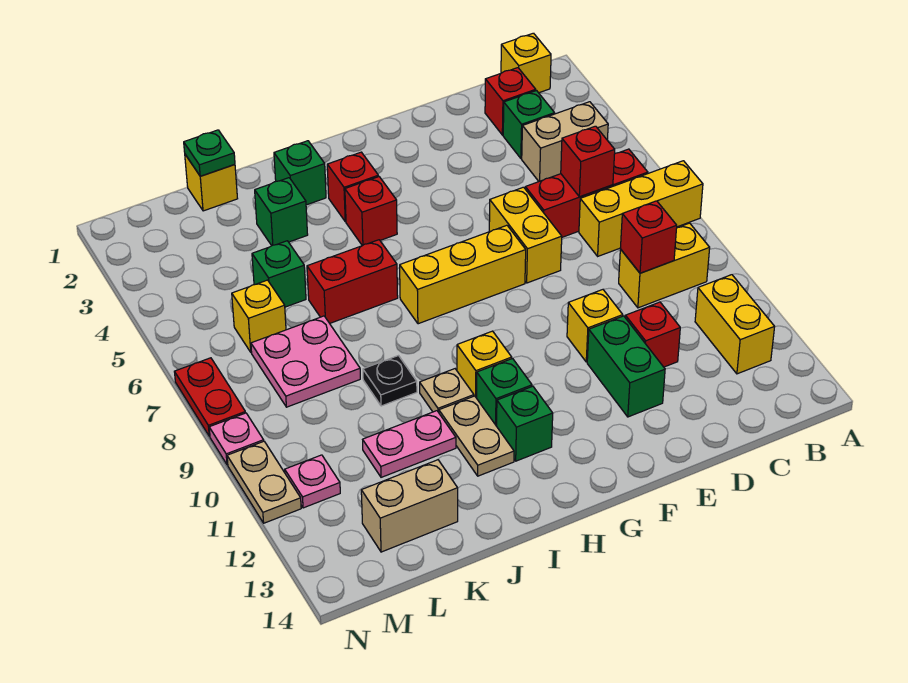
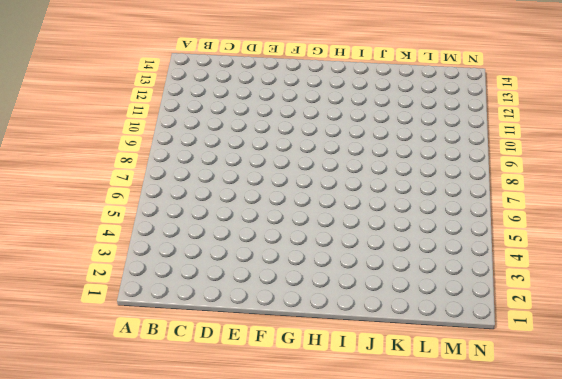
none -> yellow 1x3 brick [579,161,703,256]
none -> yellow 1x1 brick [501,33,551,93]
none -> tan 1x2 brick [522,102,608,181]
none -> red 1x3 brick [525,149,648,237]

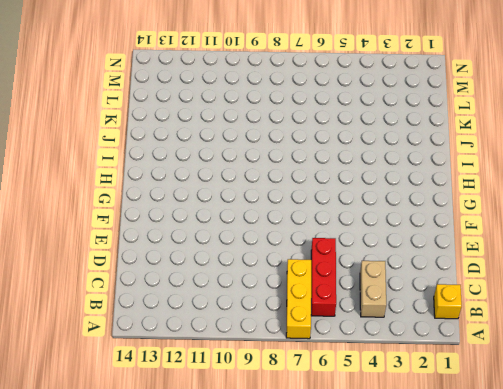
none -> yellow 1x2 brick [619,223,710,308]
none -> yellow 1x2 brick [695,275,775,374]
none -> red 1x1 brick [485,68,536,135]
none -> green 1x1 brick [503,91,555,159]

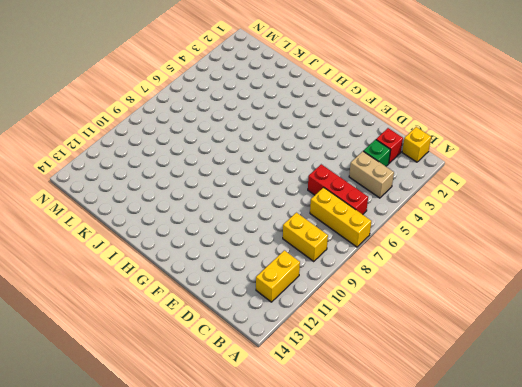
none -> red 1x1 brick [625,302,680,367]
none -> yellow 1x2 brick [489,187,562,283]
none -> yellow 1x1 brick [567,290,623,362]
none -> green 1x2 brick [587,316,665,417]

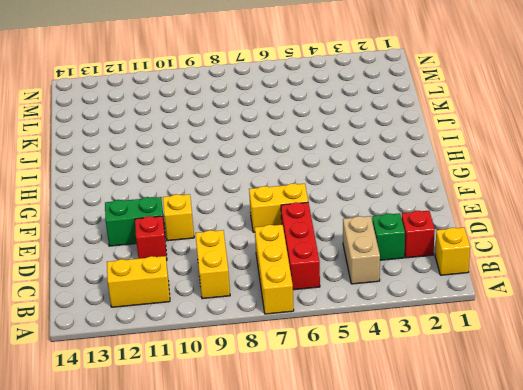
none -> yellow 1x3 brick [400,225,526,324]
none -> red 1x1 brick [327,152,378,222]
none -> red 1x1 brick [345,177,397,246]
none -> yellow 1x1 brick [457,331,512,398]

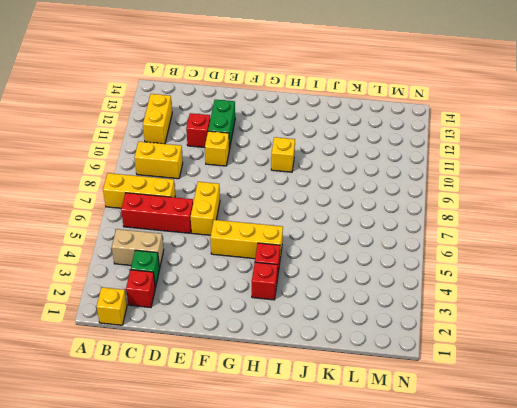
yellow 1x3 brick [210,220,283,259] -> yellow 1x3 brick moved to [400,225,526,324]
none -> green 1x1 brick [477,359,532,426]
none -> green 1x1 brick [497,386,553,461]
none -> green 1x1 brick [274,141,326,205]
none -> red 1x2 brick [307,240,398,323]

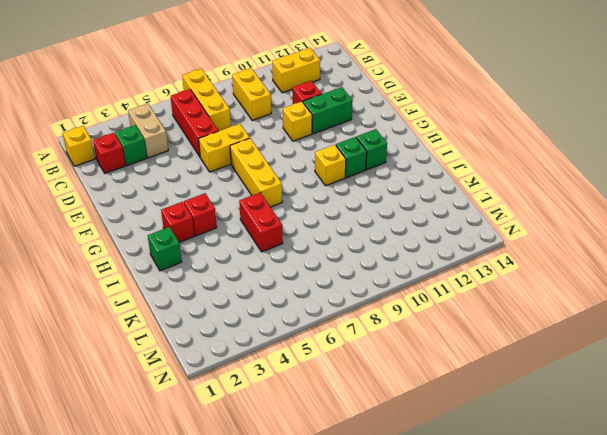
none -> tan 1x1 plate [420,369,474,412]
none -> tan 1x2 plate [439,396,514,476]
none -> green 1x1 brick [255,178,308,246]
none -> black 1x1 plate [363,356,417,406]

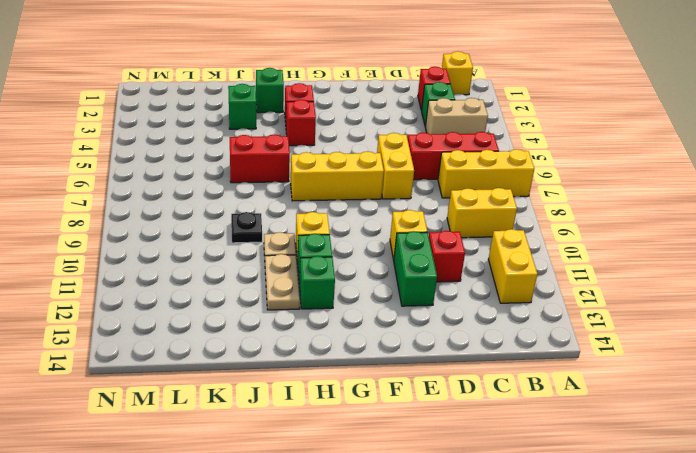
none -> pink 1x2 plate [363,411,456,477]
none -> yellow 1x1 brick [185,155,238,211]
none -> green 1x1 brick [252,241,306,307]
none -> pink 2x2 plate [251,316,360,407]

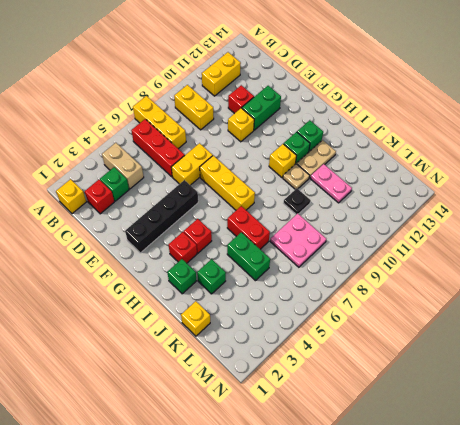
black 1x4 brick [125,180,198,253] -> none
green 1x2 brick [227,232,270,281] -> green 1x1 brick [252,241,306,307]
none -> tan 1x2 brick [361,460,458,552]
none -> yellow 1x1 brick [232,280,286,353]
none -> pink 1x1 plate [285,455,340,508]
none -> red 1x2 plate [174,358,245,436]

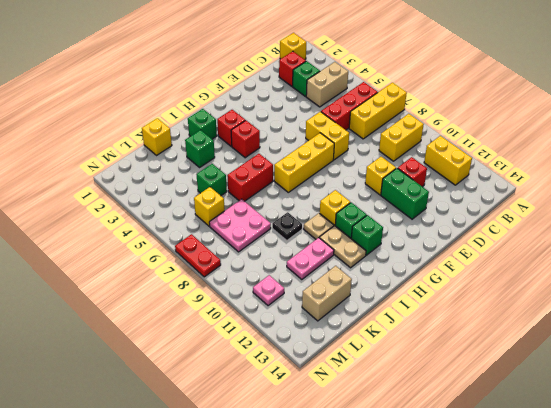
none -> pink 1x1 plate [209,413,264,465]
none -> tan 1x2 plate [227,441,301,523]
none -> red 1x1 brick [561,126,615,197]
none -> red 1x1 brick [620,201,677,273]

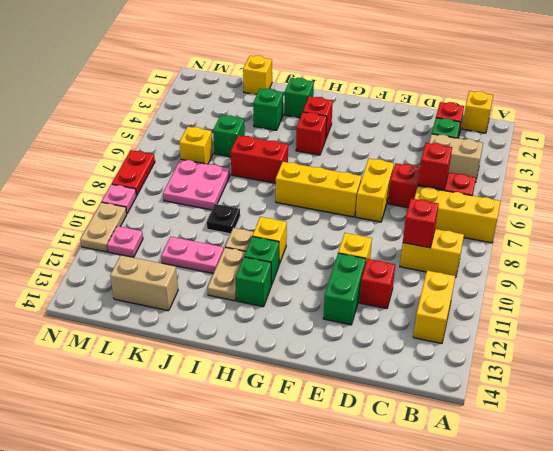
none -> green 1x1 plate [184,130,235,176]

